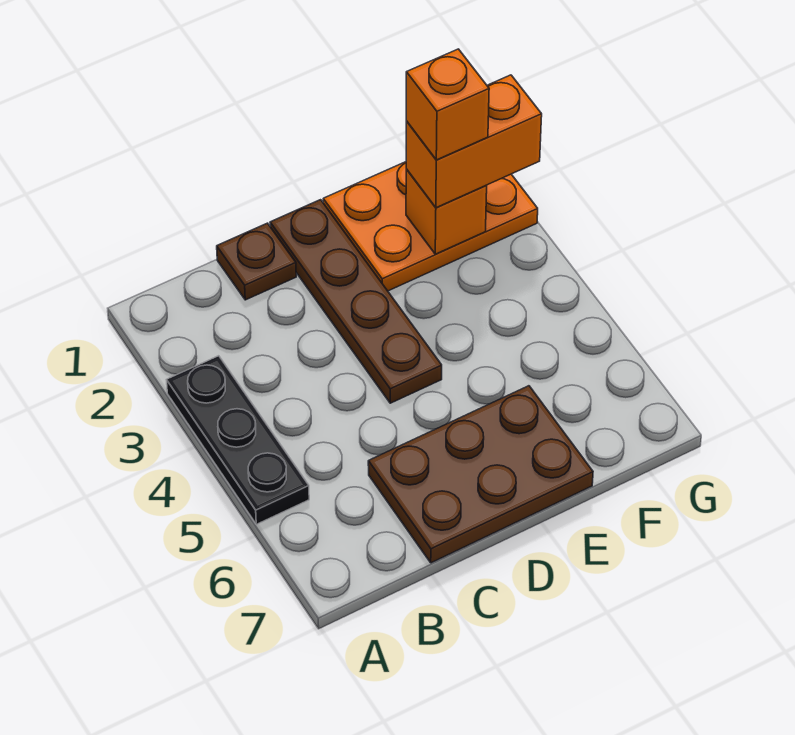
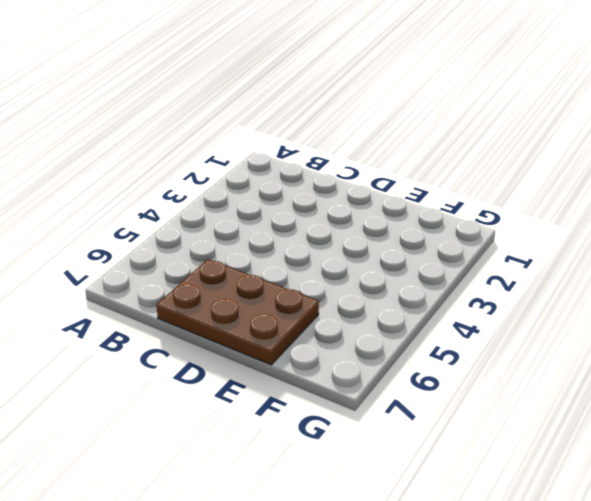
none -> black 1x3 plate [167,356,309,524]
none -> brown 1x1 plate [217,223,296,300]

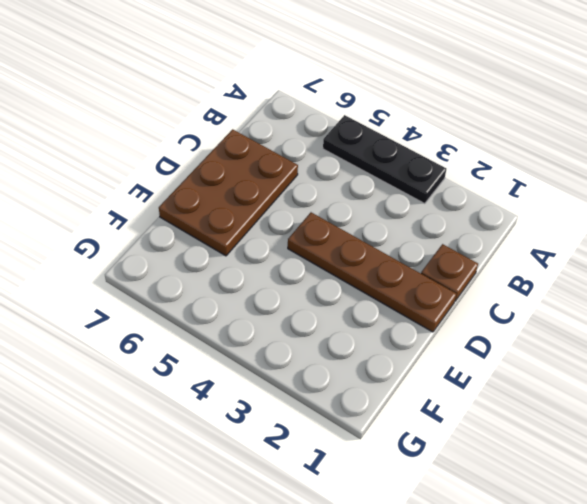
none -> orange 2x3 plate [323,162,538,291]
none -> orange 1x1 brick [406,169,487,254]

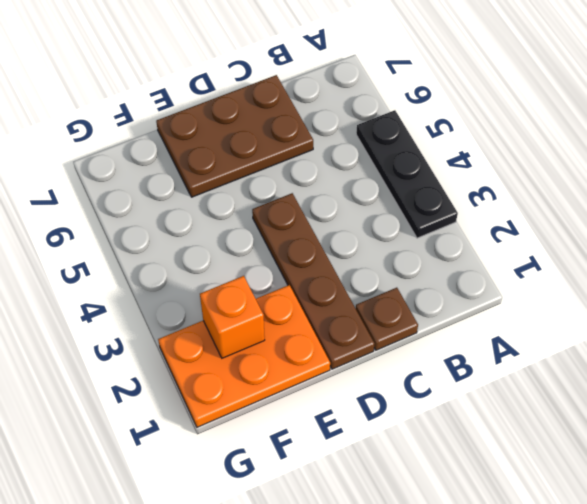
none -> orange 1x2 brick [406,75,542,208]
none -> orange 1x1 brick [406,49,489,160]

